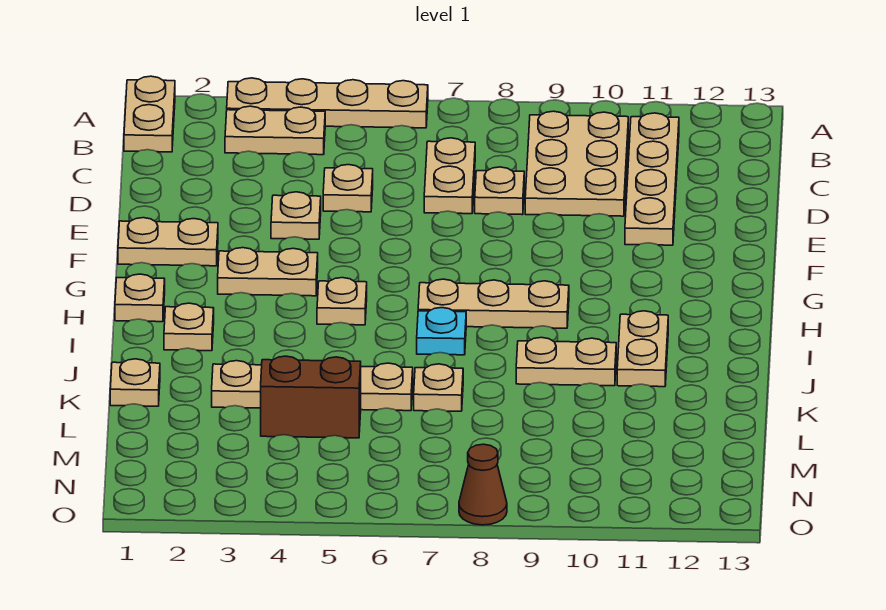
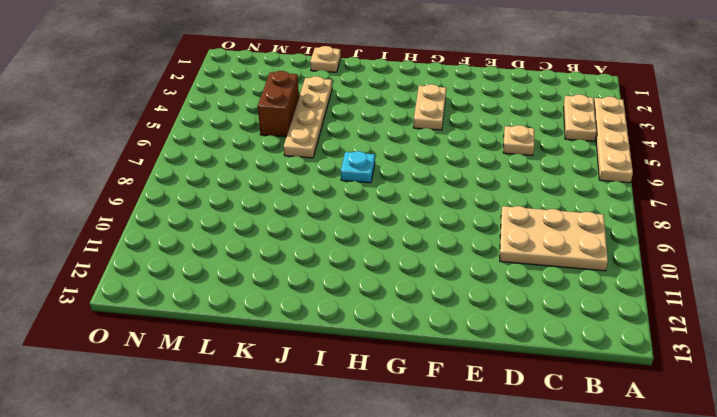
none -> tan 1x2 plate [124,76,175,152]
none -> tan 1x4 plate [625,113,679,245]
none -> tan 1x2 plate [424,138,475,214]

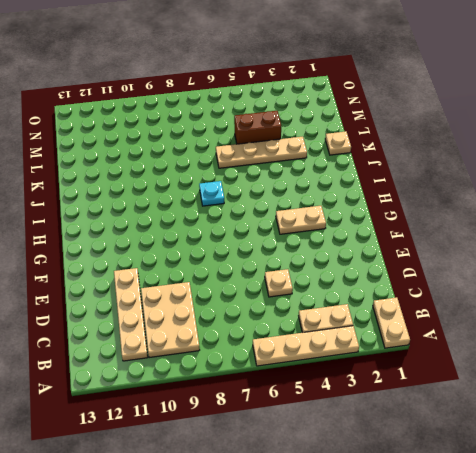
none -> tan 1x2 plate [424,138,475,214]
none -> tan 1x1 plate [475,167,524,215]
none -> tan 1x1 plate [271,192,321,239]

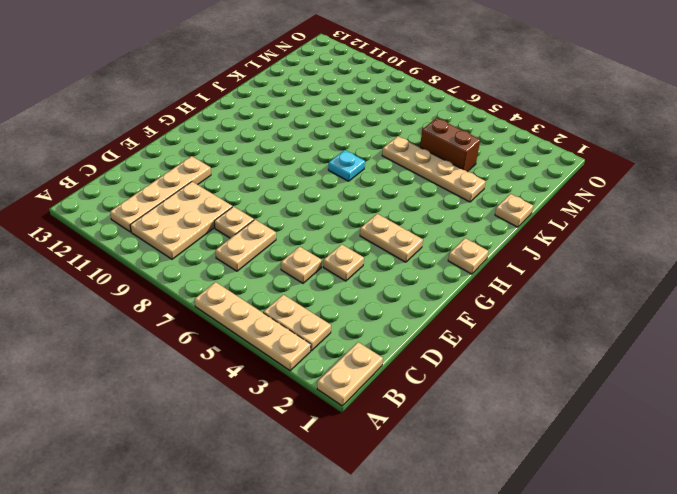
none -> tan 1x2 plate [118,218,218,266]
none -> tan 1x1 plate [317,278,367,325]
none -> tan 1x3 plate [418,279,569,328]

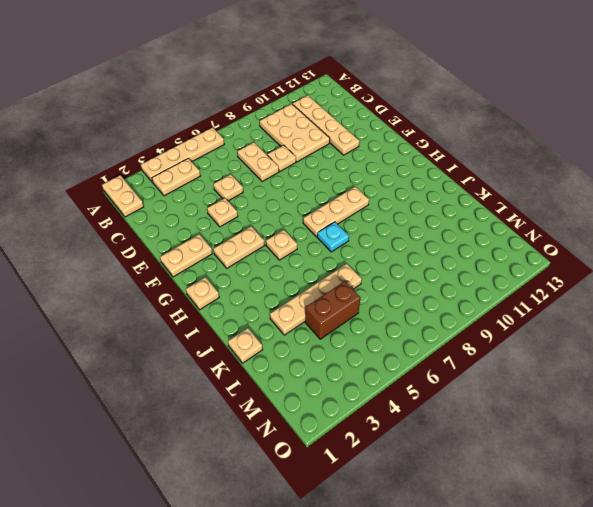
none -> tan 1x1 plate [164,303,214,351]
none -> tan 1x2 plate [617,311,668,387]
none -> tan 1x2 plate [516,337,616,386]

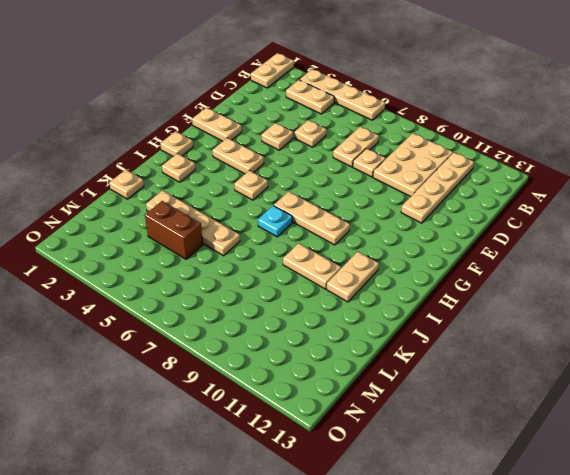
none -> tan 1x1 plate [414,364,463,411]
none -> brown 1x1 cone [459,444,507,525]

